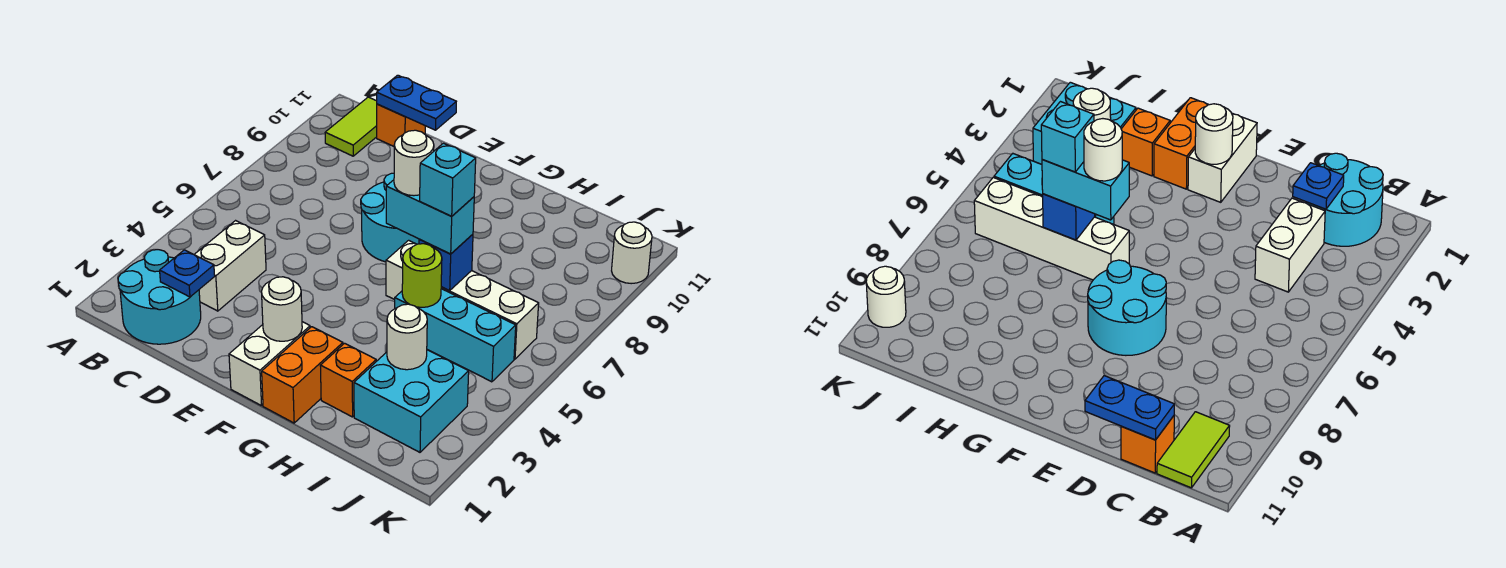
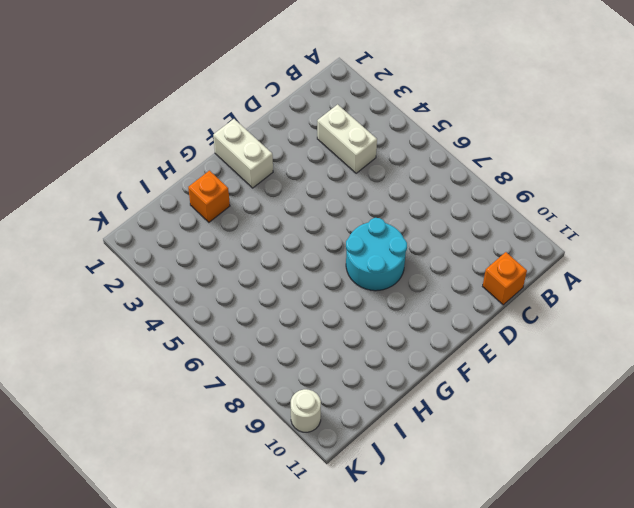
none -> cyan 2x2 round brick [118,250,201,344]
none -> lime 1x2 tile [325,97,377,156]
none -> orange 1x2 brick [262,327,343,423]

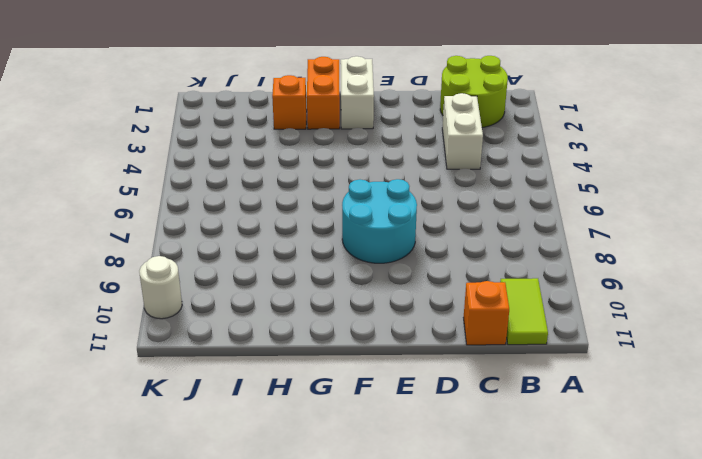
lime 2x2 round brick [440,56,508,127] -> cyan 2x2 round brick [118,250,201,344]
none -> white 1x4 brick [386,240,539,359]
none -> cyan 1x3 brick [395,289,516,382]
none -> cyan 2x2 brick [354,350,469,452]

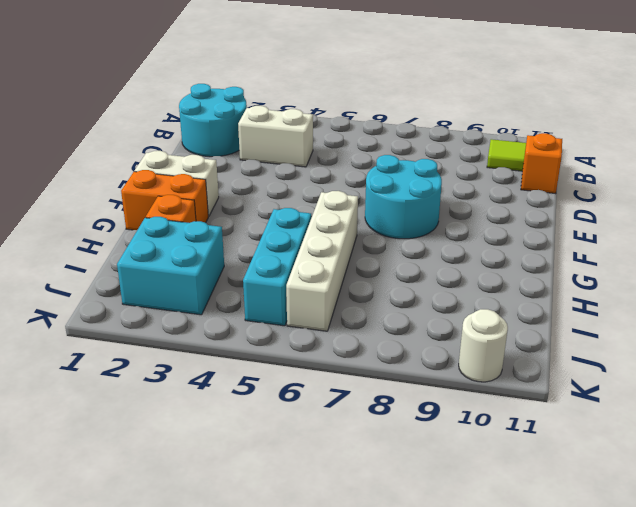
none -> blue 1x1 plate [160,250,215,297]
none -> blue 1x2 plate [377,75,456,130]
none -> white 1x1 round brick [262,277,302,341]

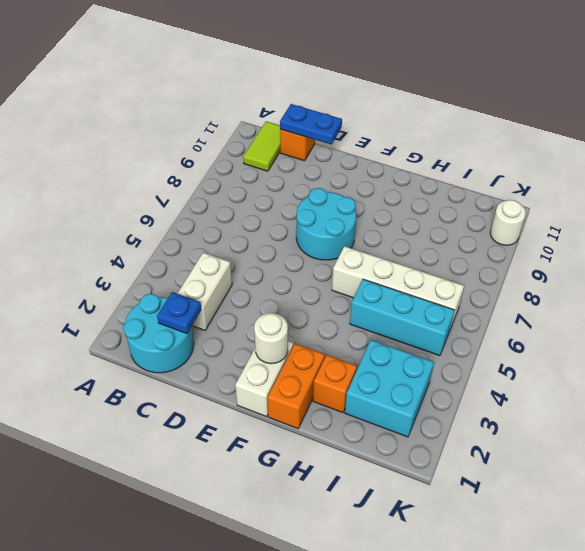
none -> lime 1x1 round brick [402,244,442,307]
none -> blue 1x1 brick [419,234,473,290]
none -> white 1x1 round brick [387,304,427,370]

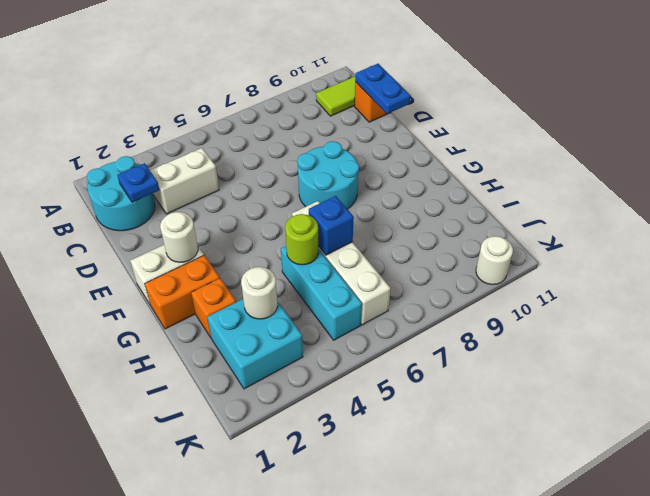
none -> cyan 1x2 brick [386,180,474,254]
none -> white 1x1 round brick [394,130,434,196]
none -> cyan 1x1 brick [420,143,476,216]

